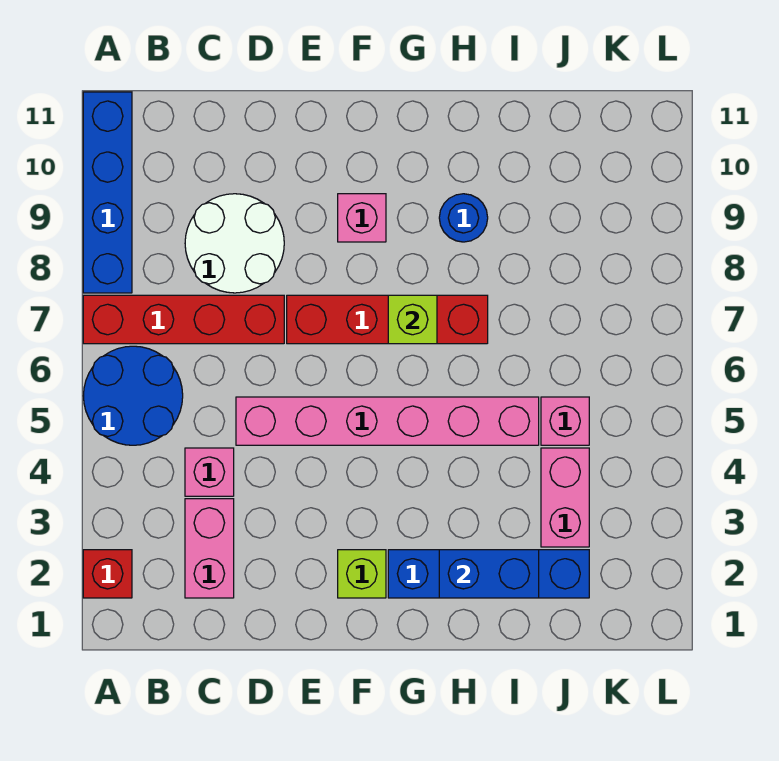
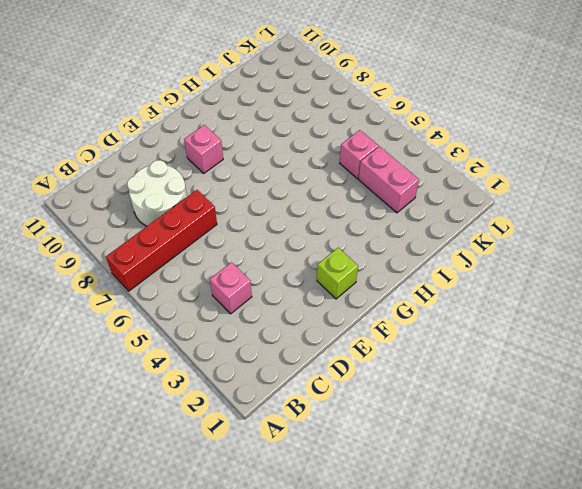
none -> red 1x1 brick [83,550,132,598]
none -> blue 2x2 round brick [83,346,183,445]
none -> blue 1x4 brick [83,92,132,293]

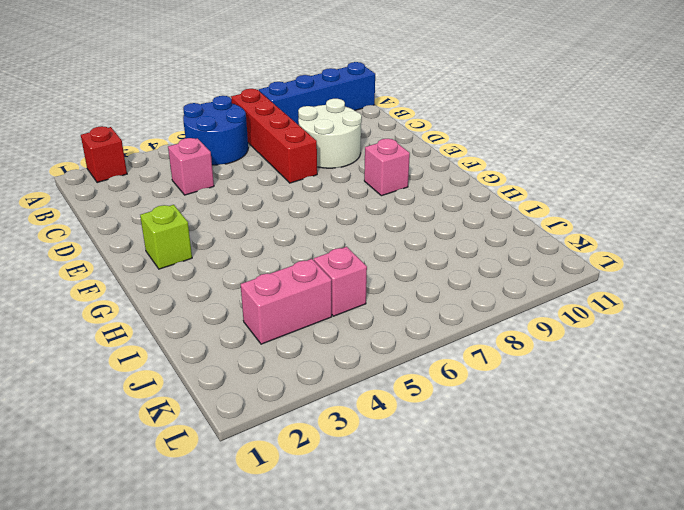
none -> pink 1x2 brick [185,499,234,598]
none -> pink 1x6 brick [236,397,539,445]
none -> red 1x4 brick [287,295,488,344]

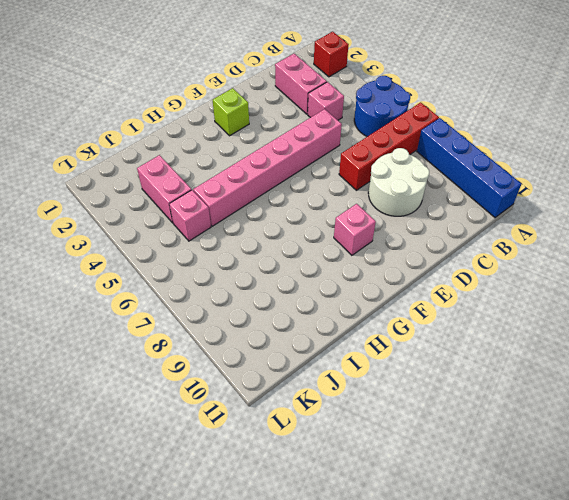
none -> red 1x4 brick [287,295,488,344]
none -> blue 1x4 brick [388,550,589,598]
none -> blue 1x1 round brick [439,194,488,242]

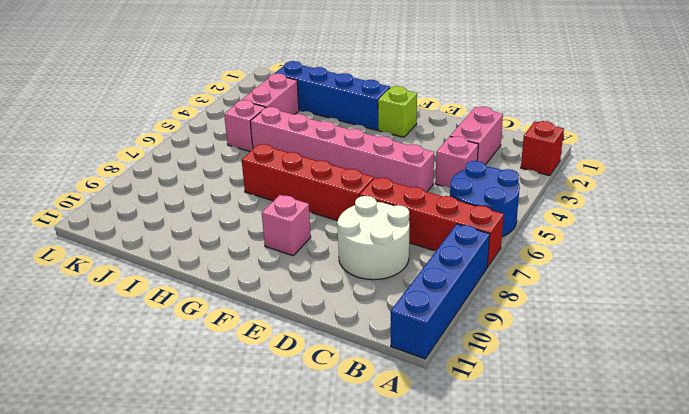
none -> blue 1x1 round brick [439,194,488,242]
none -> lime 1x1 brick [388,295,437,344]
none -> blue 1x2 brick [439,550,539,598]

